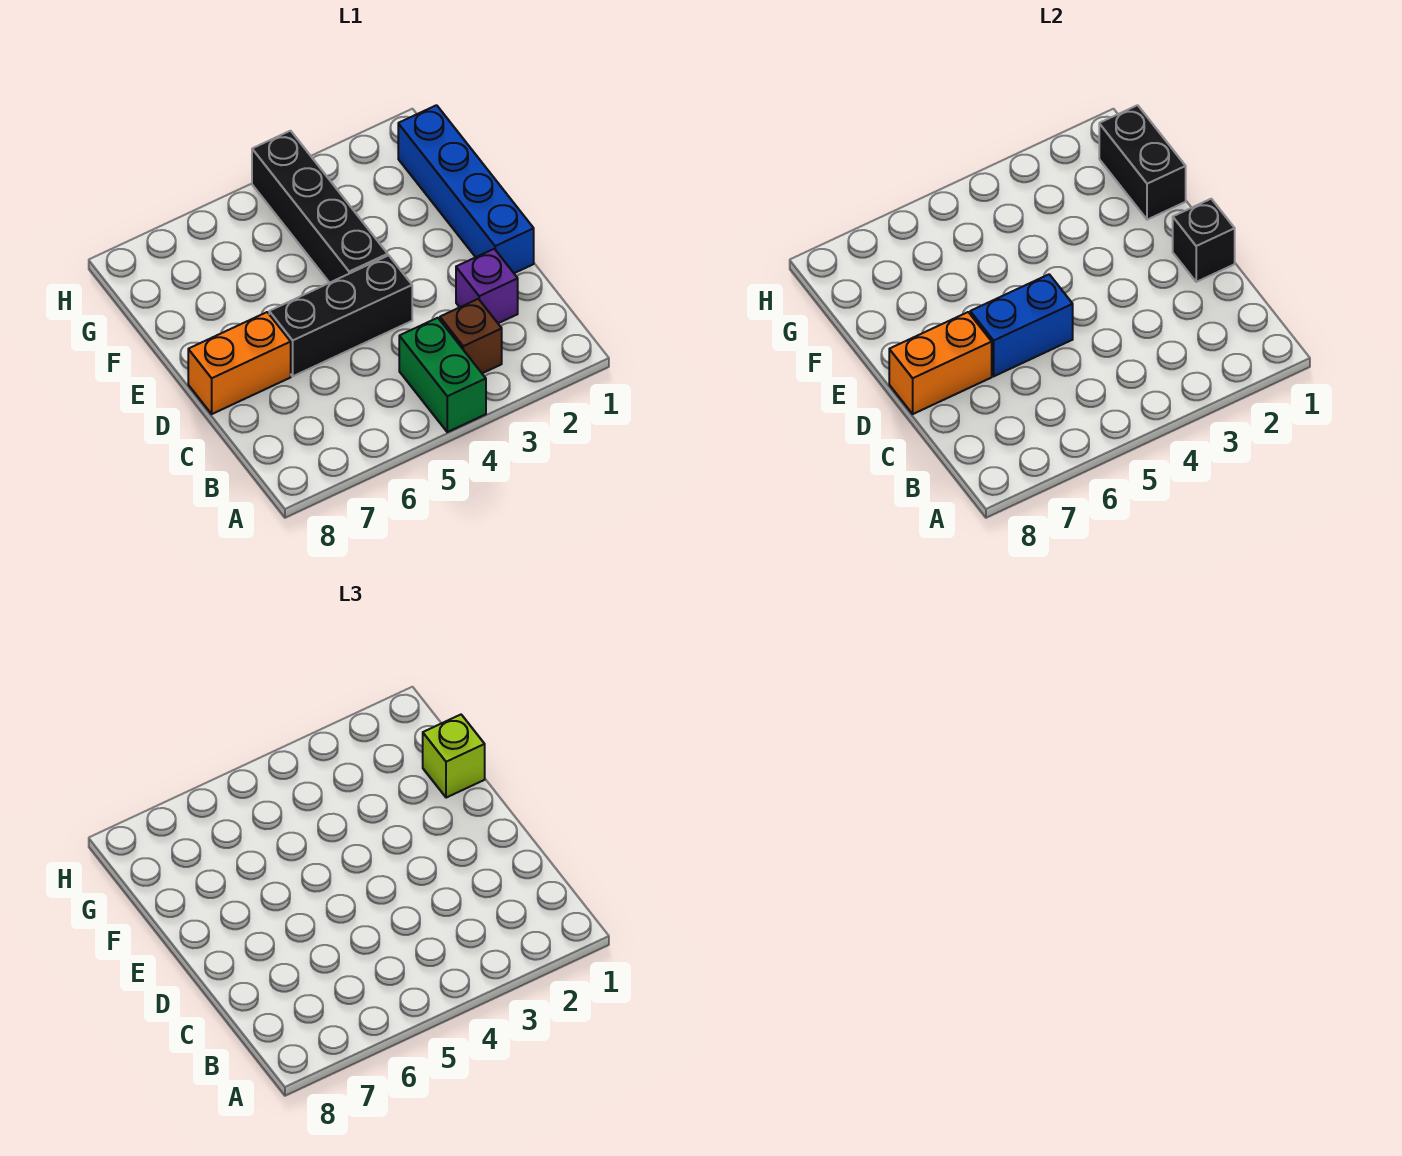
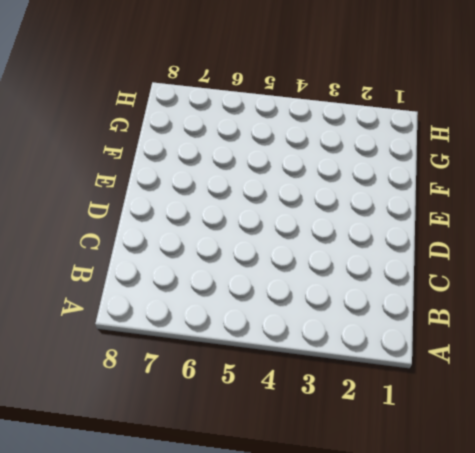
none -> green 1x2 brick [399,318,486,432]
none -> brown 1x1 brick [440,299,502,373]
none -> purple 1x1 brick [456,249,518,323]

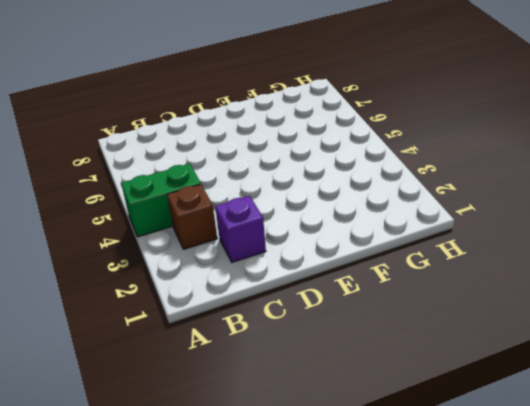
none -> blue 1x4 brick [398,105,534,273]
none -> black 1x3 brick [269,255,412,376]
none -> orange 1x2 brick [188,312,291,414]

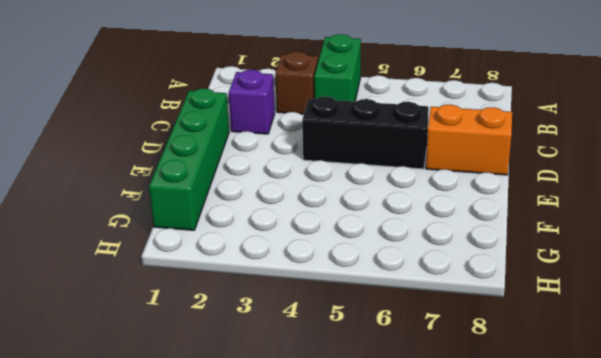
green 1x4 brick [149,88,229,230] -> blue 1x4 brick [398,105,534,273]
none -> black 1x4 brick [252,131,388,283]
none -> black 1x1 brick [1173,199,1235,282]
none -> blue 1x2 brick [970,274,1073,376]

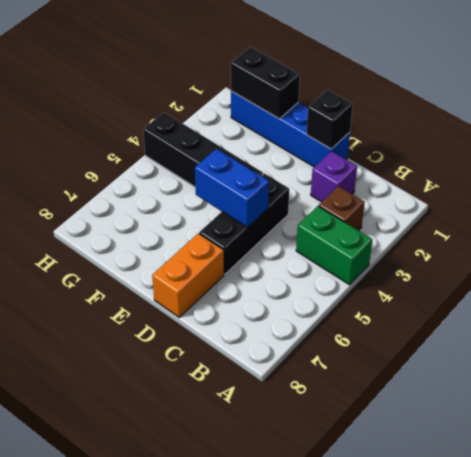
blue 1x2 brick [195,149,269,227] -> blue 1x2 brick turned to [970,274,1073,376]
none -> orange 1x2 brick [889,312,992,414]
none -> lime 1x1 brick [423,715,485,798]

